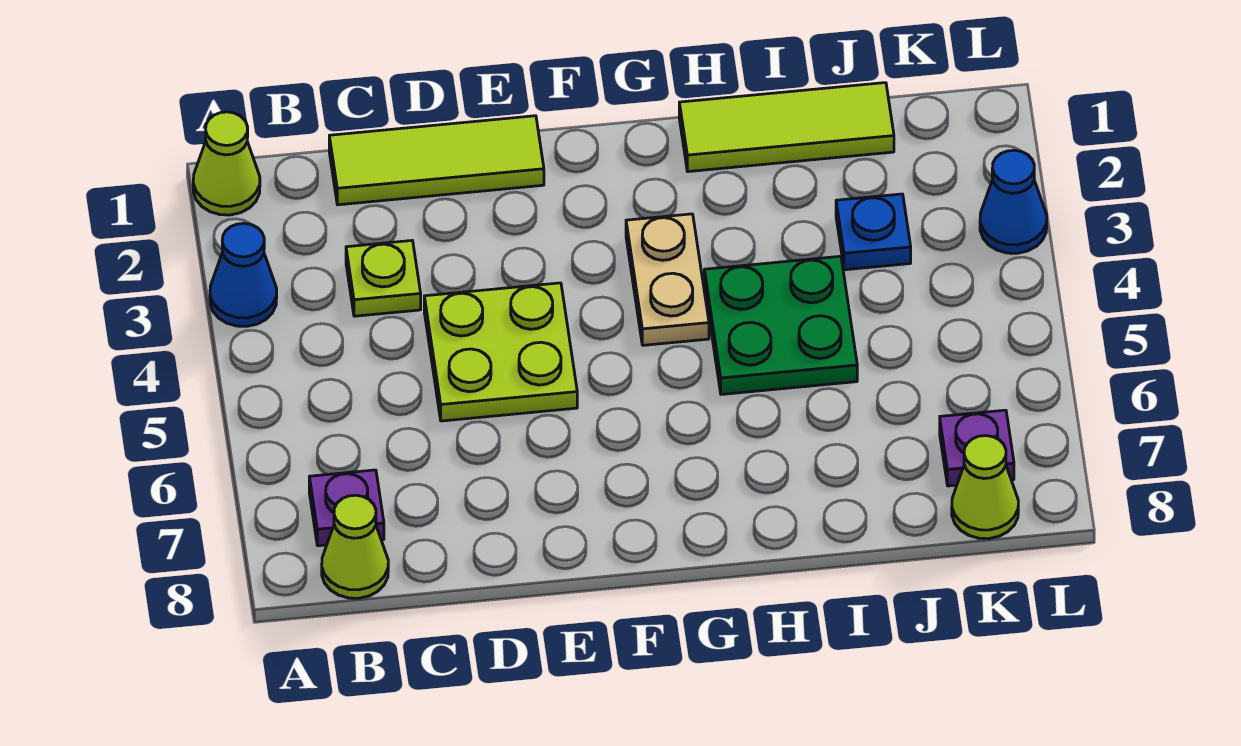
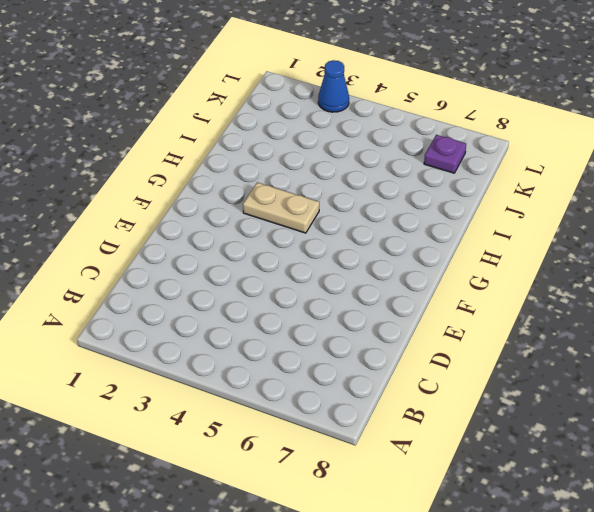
none -> lime 1x1 cone [193,112,260,215]
none -> blue 1x1 cone [210,223,277,326]
none -> purple 1x1 plate [309,470,384,546]

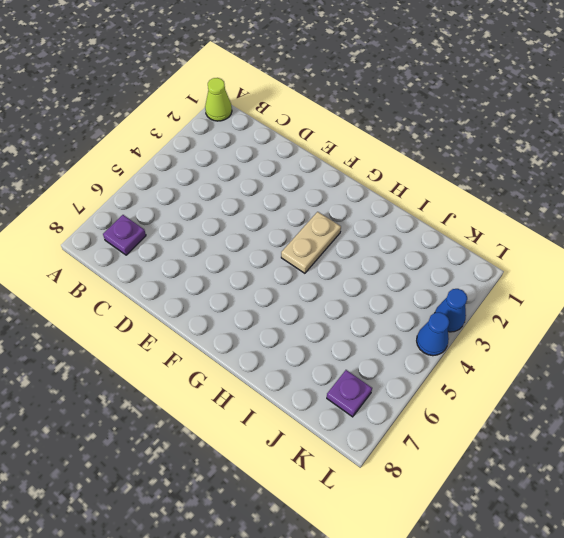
blue 1x1 cone [417,312,449,356] -> blue 1x1 cone moved to [210,223,277,326]
none -> lime 1x1 cone [322,495,388,598]
none -> lime 1x3 tile [329,116,544,205]
none -> lime 1x1 plate [346,241,421,316]

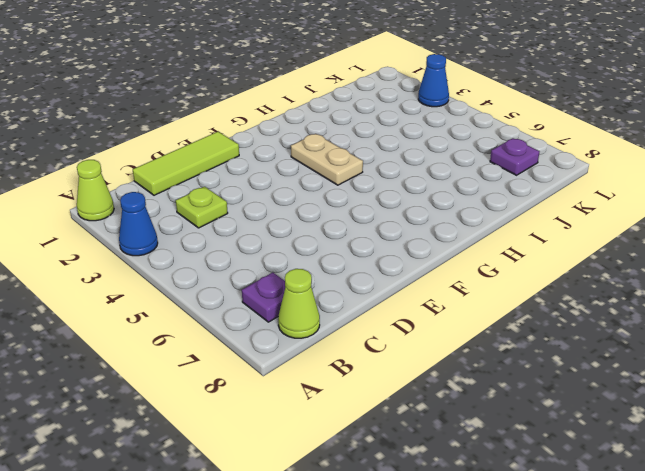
none -> lime 2x2 plate [424,283,577,421]
none -> lime 1x3 tile [679,83,894,172]
none -> green 2x2 plate [704,256,857,394]

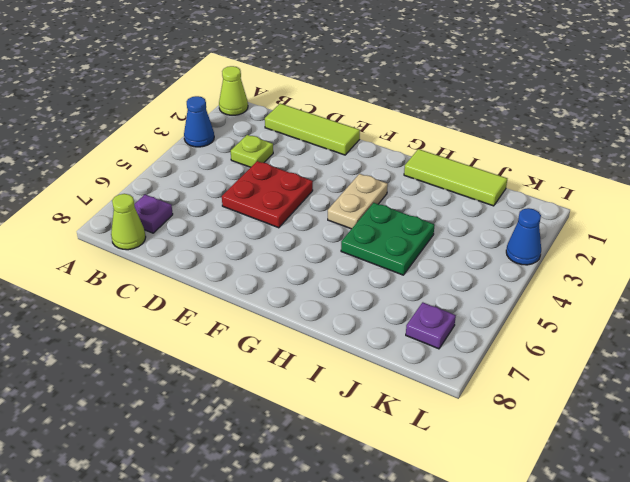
red 2x2 plate [222,161,313,228] -> lime 2x2 plate [424,283,577,421]
none -> blue 1x1 plate [836,194,911,270]
none -> lime 1x1 cone [952,436,1018,539]

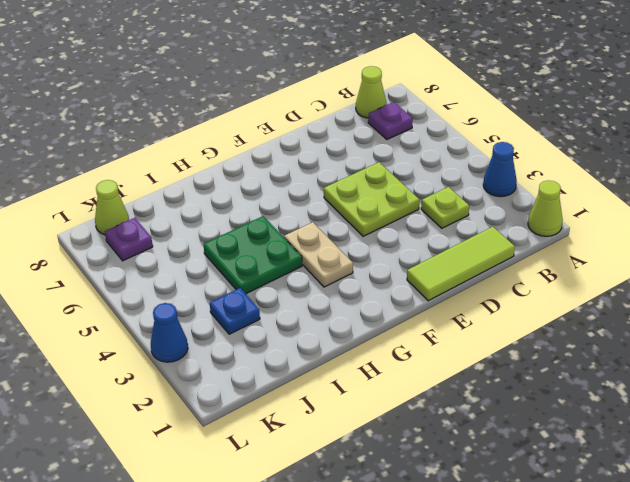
none -> lime 1x3 tile [679,83,894,172]

